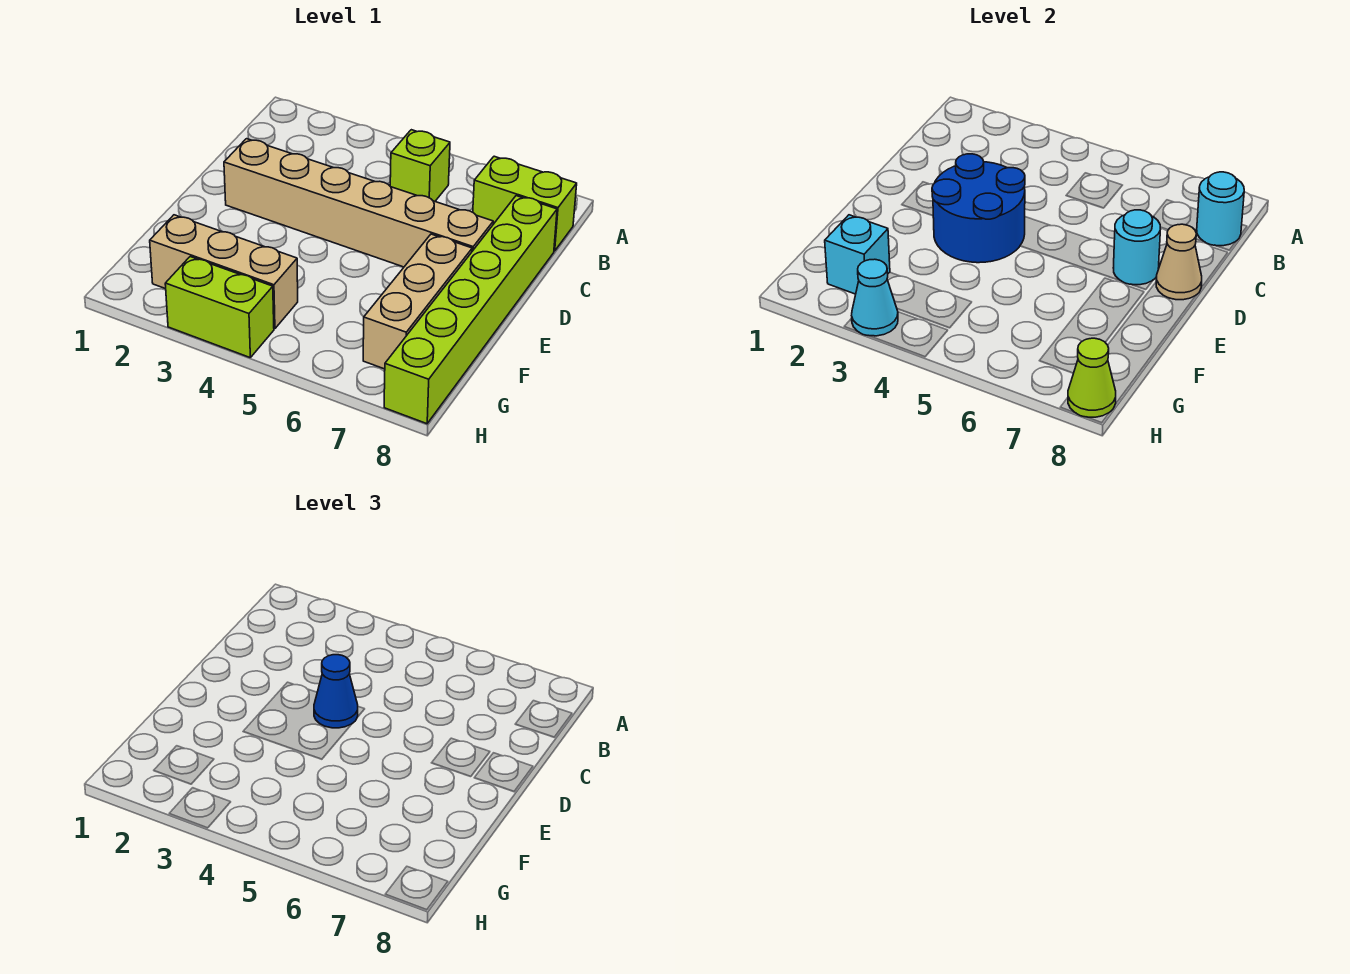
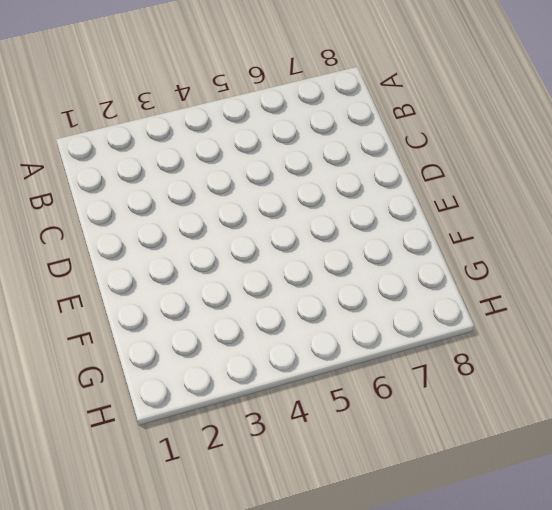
none -> lime 1x1 brick [390,130,450,201]
none -> lime 1x2 brick [473,156,577,251]
none -> lime 1x6 brick [384,196,557,424]

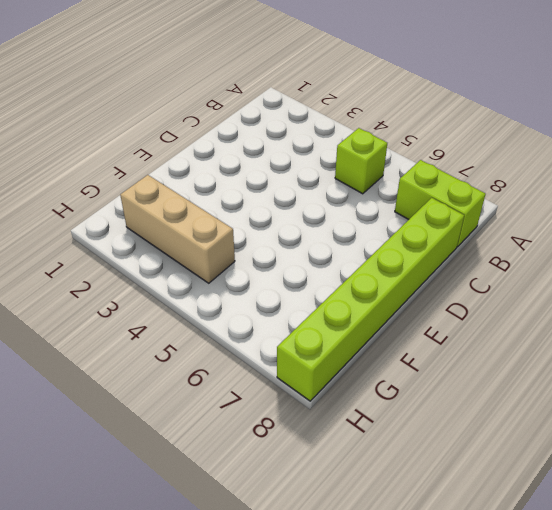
none -> tan 1x6 brick [224,139,493,267]
none -> tan 1x3 brick [363,234,472,369]
none -> lime 1x2 brick [165,257,274,357]

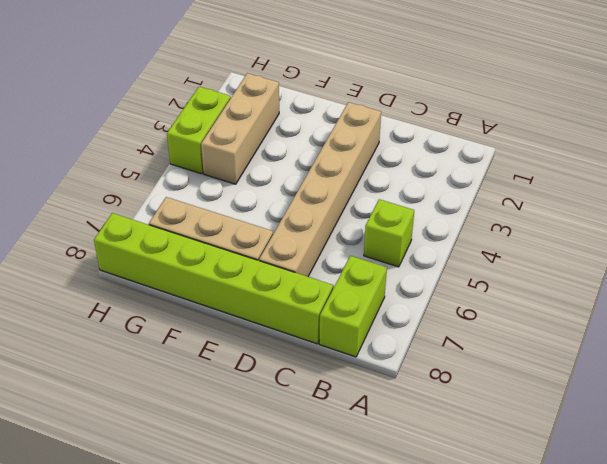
none -> cyan 1x1 round brick [1197,172,1244,246]
none -> blue 2x2 round brick [932,154,1025,263]
none -> cyan 1x1 round brick [1113,210,1160,285]

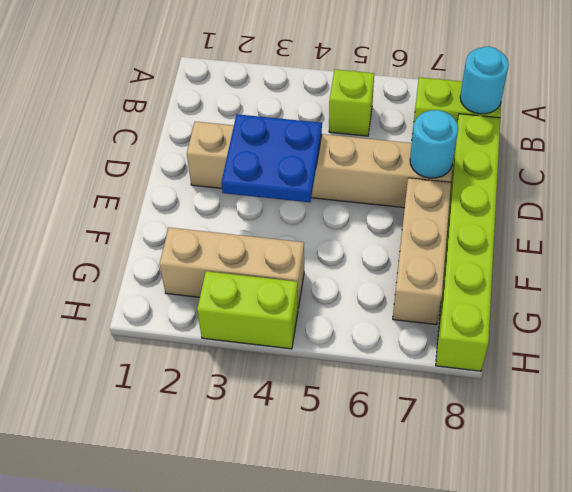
blue 2x2 plate [221,114,322,202] -> blue 2x2 round brick [932,154,1025,263]
none -> tan 1x1 cone [1156,224,1202,300]
none -> cyan 1x1 brick [825,215,890,294]
none -> cyan 1x1 cone [852,259,898,336]

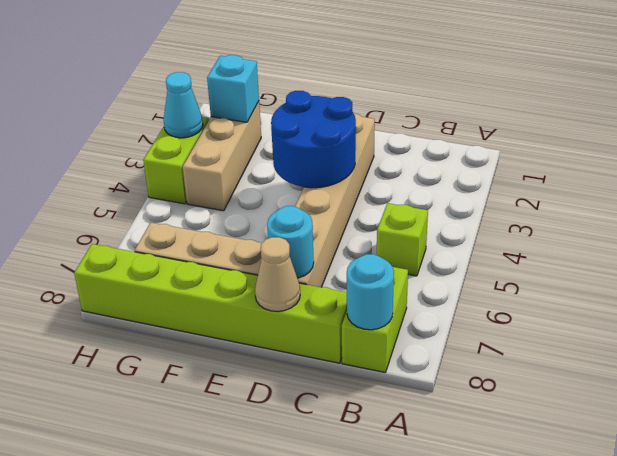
none -> lime 1x1 cone [1068,338,1116,417]
none -> blue 1x1 cone [314,655,358,728]

